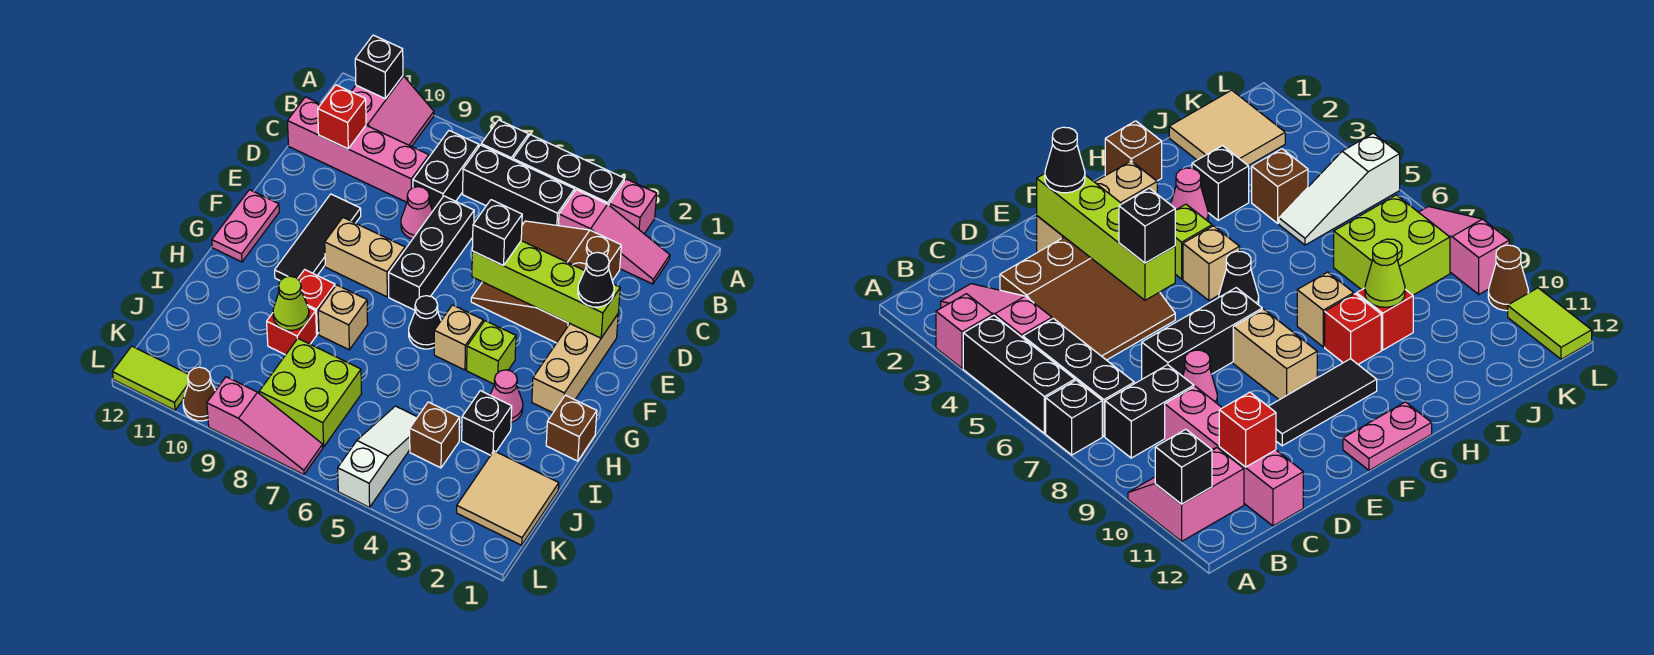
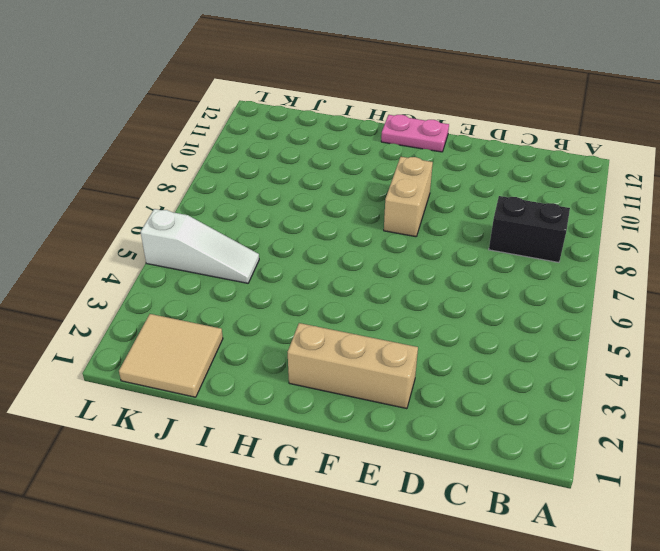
none -> pink 1x1 brick [609,179,657,234]
none -> black 1x3 brick [513,135,624,205]
none -> black 1x1 brick [481,120,529,160]
none -> pink 2x2 slope [351,76,434,147]

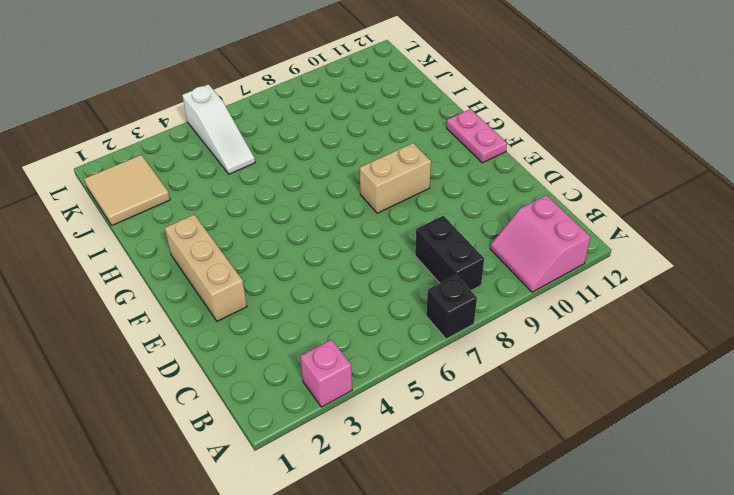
none -> black 1x3 brick [513,135,624,205]
none -> pink 1x3 slope [558,190,670,284]
none -> black 1x3 brick [463,145,575,226]
none -> brown 3x3 slope [471,221,621,343]

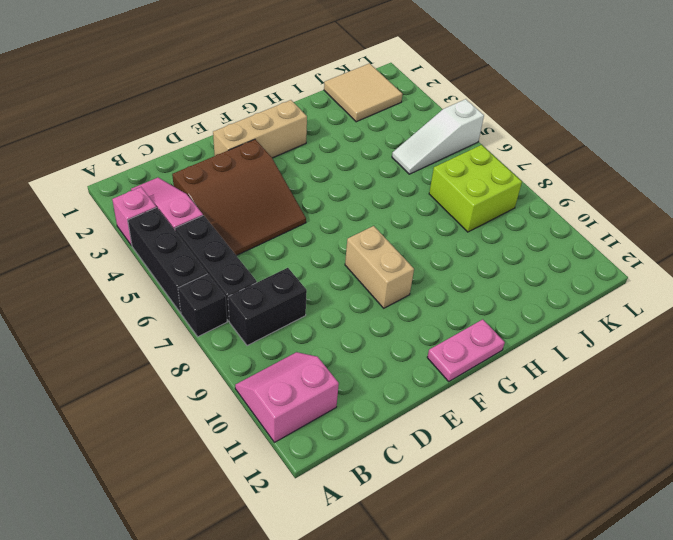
none -> pink 1x4 brick [287,97,429,202]
none -> black 1x3 brick [389,196,474,310]
none -> pink 1x1 cone [401,187,433,239]
none -> black 1x3 tile [275,194,361,281]

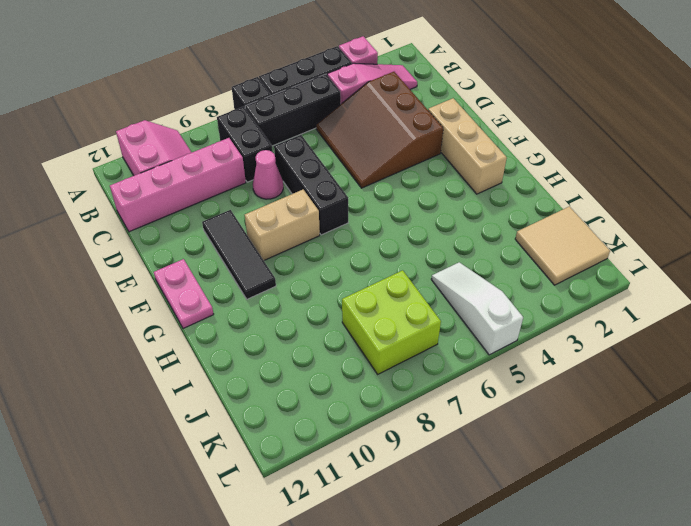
none -> lime 1x1 brick [467,321,516,384]
none -> tan 1x1 brick [434,305,483,370]
none -> black 1x1 cone [409,296,441,349]
none -> brown 1x1 brick [546,395,597,461]

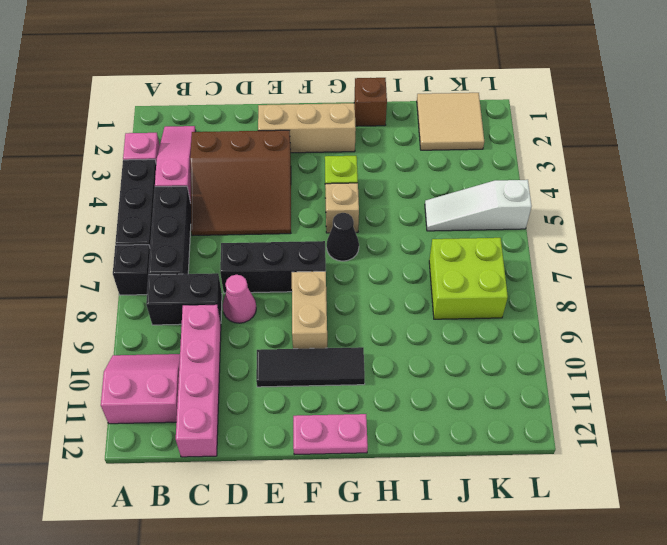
none -> pink 1x1 cone [490,370,523,422]
none -> tan 1x1 brick [318,285,368,350]
none -> red 1x1 brick [298,270,335,334]
none -> black 1x1 brick [462,391,512,455]

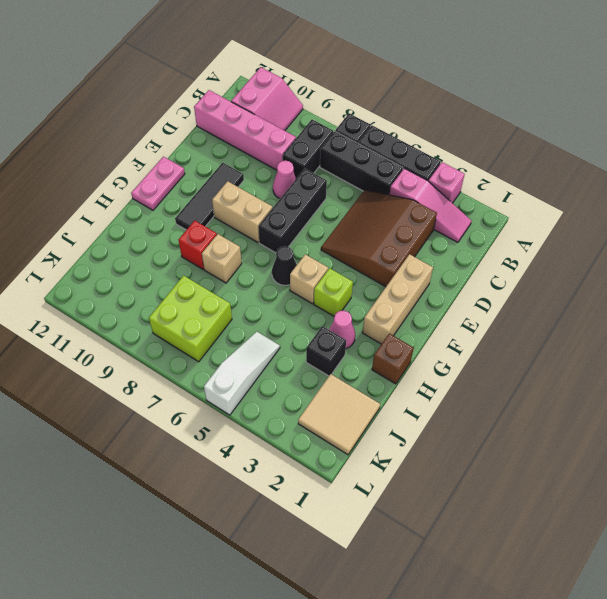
none -> red 1x1 brick [267,307,317,355]
none -> brown 1x1 brick [410,402,460,468]
none -> pink 1x3 slope [207,377,323,475]
none -> brown 1x1 cone [183,367,215,421]

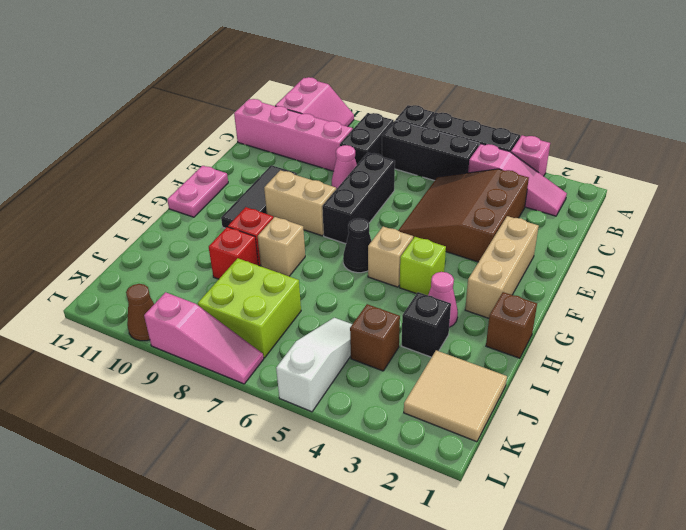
none -> lime 1x2 tile [112,346,189,410]
none -> black 1x1 brick [355,35,403,98]
none -> red 1x1 brick [318,85,366,149]
none -> lime 1x4 brick [472,241,620,338]

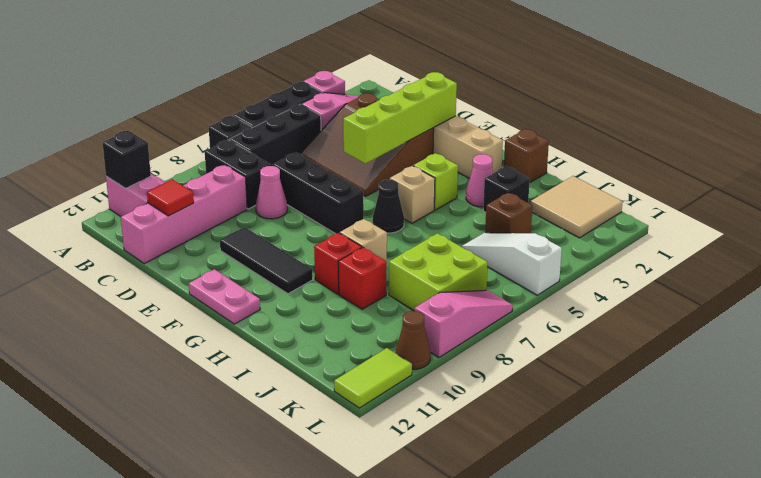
red 1x1 tile [147,179,194,216] -> red 1x1 brick [318,85,366,149]
none -> tan 1x2 brick [325,218,405,297]
none -> lime 1x1 cone [273,276,309,330]
none -> black 1x1 cone [578,252,614,307]
none -> black 1x1 brick [472,200,522,265]

